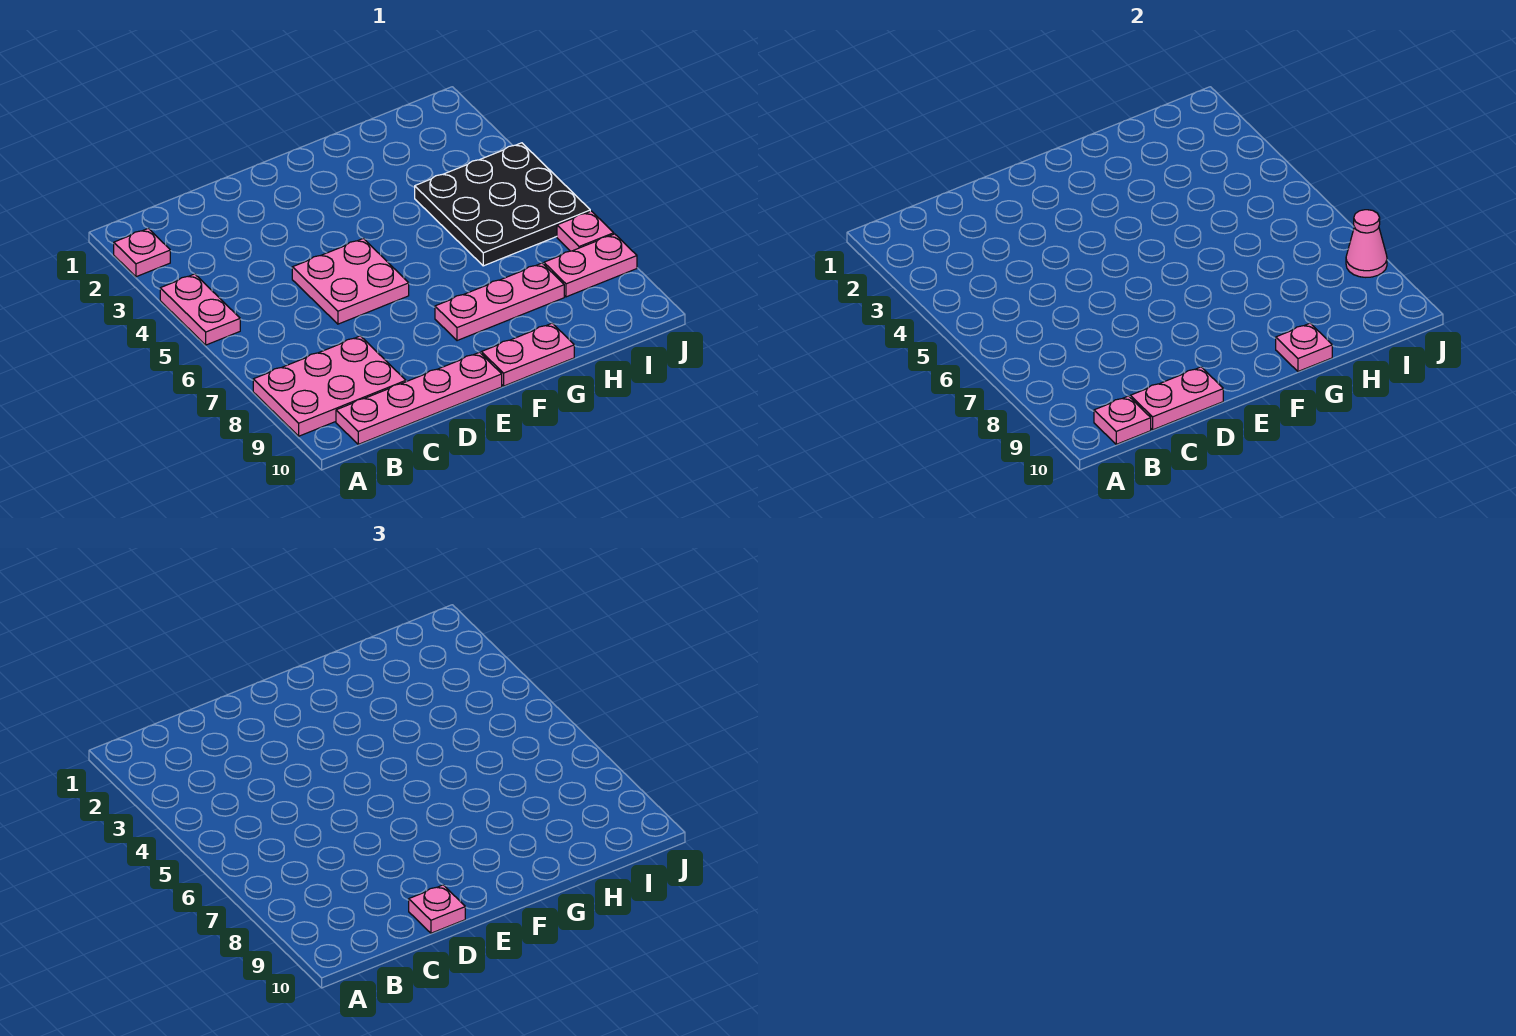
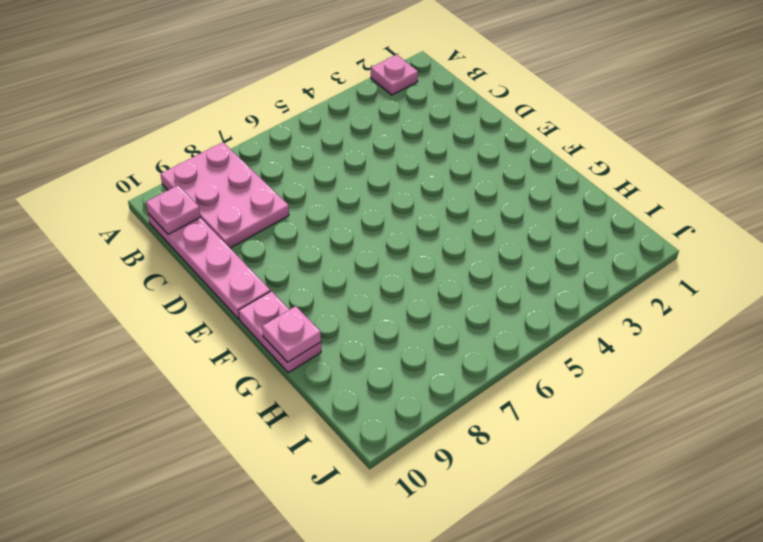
none -> pink 1x2 plate [160,274,240,345]
none -> pink 2x2 plate [292,238,409,324]
none -> pink 1x3 plate [435,263,564,341]

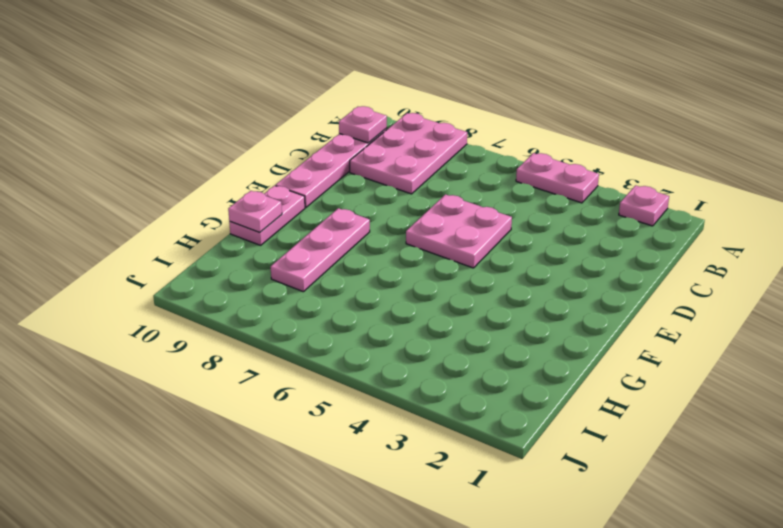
none -> black 3x3 plate [415,143,590,266]
none -> pink 1x2 plate [544,234,637,297]
none -> pink 1x1 plate [557,211,614,251]

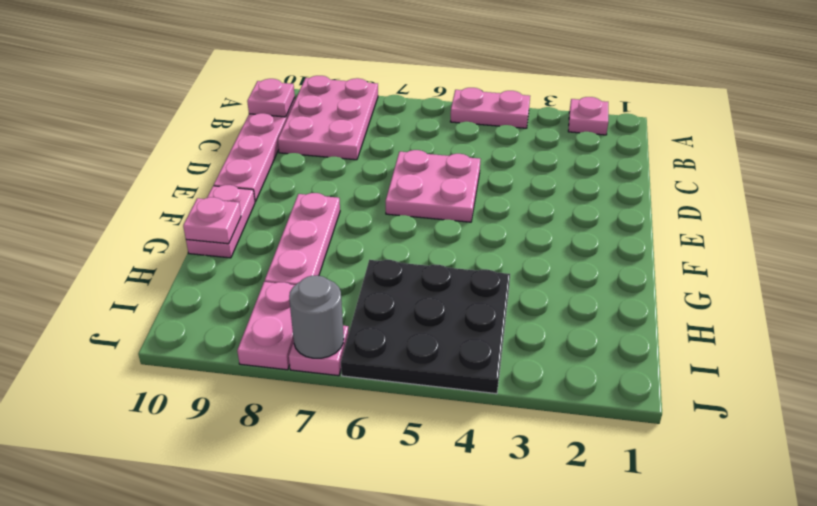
grey 1x1 round brick [289,275,344,358] -> none
none -> pink 1x2 plate [1130,367,1223,430]
none -> pink 1x1 cone [1346,210,1387,277]
none -> pink 1x1 plate [409,885,465,933]

